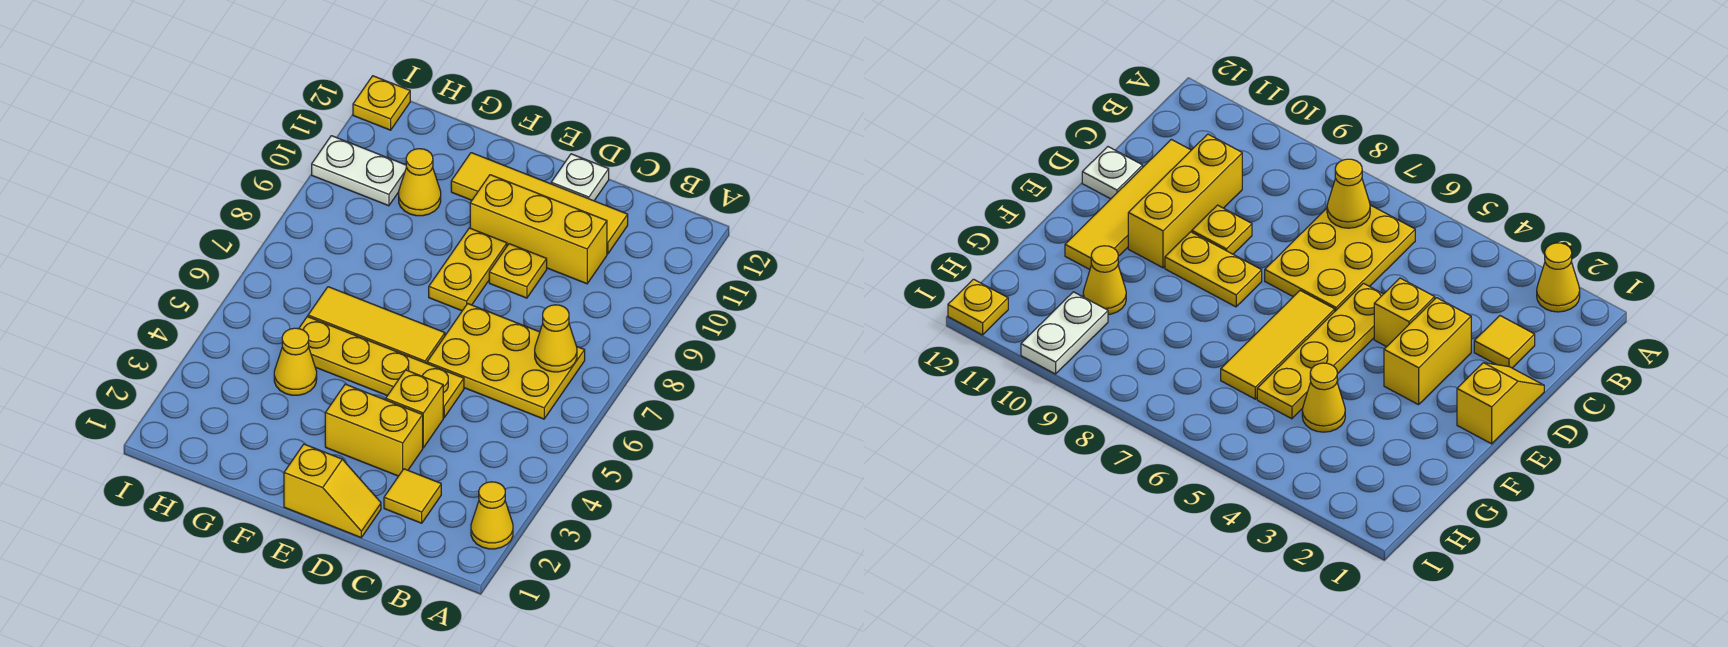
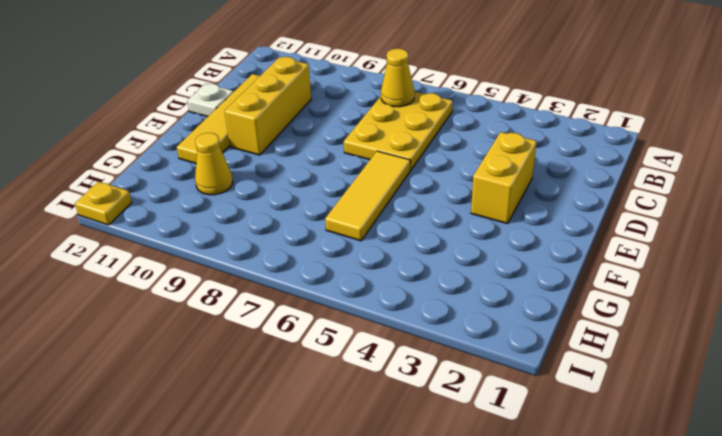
none -> yellow 1x1 cone [471,482,513,549]
none -> yellow 1x1 tile [384,469,441,523]
none -> yellow 1x2 slope [284,444,381,537]

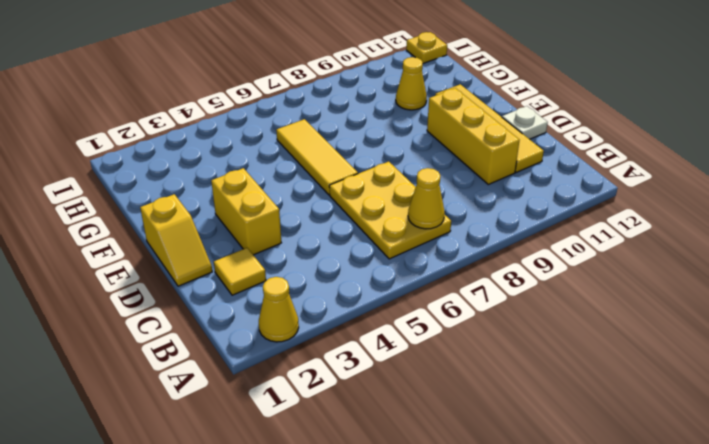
none -> yellow 1x1 brick [386,370,443,448]
none -> yellow 1x4 plate [299,317,464,418]
none -> yellow 1x1 plate [489,244,547,298]

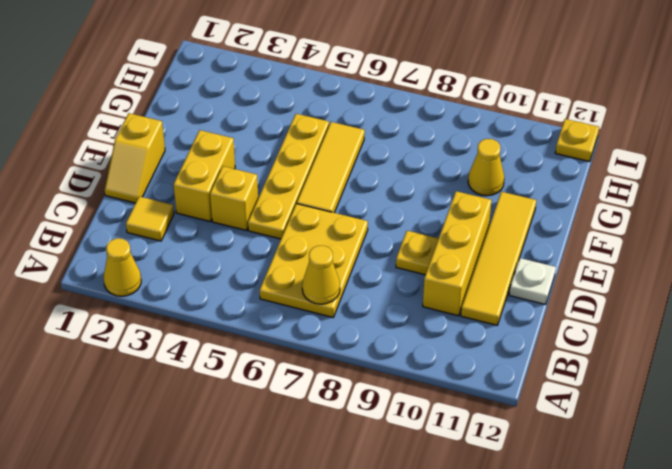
none -> yellow 1x2 plate [429,228,507,311]
none -> yellow 1x1 cone [274,328,317,395]
none -> white 1x2 plate [312,136,406,206]

